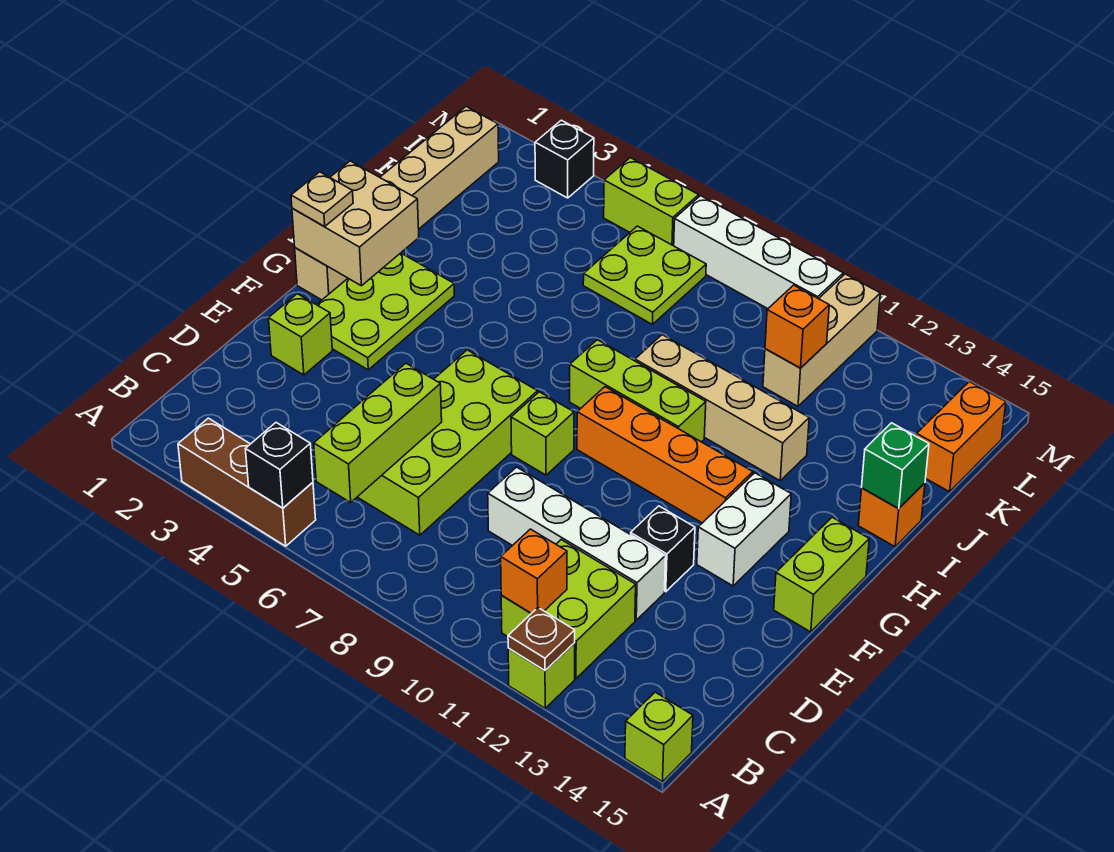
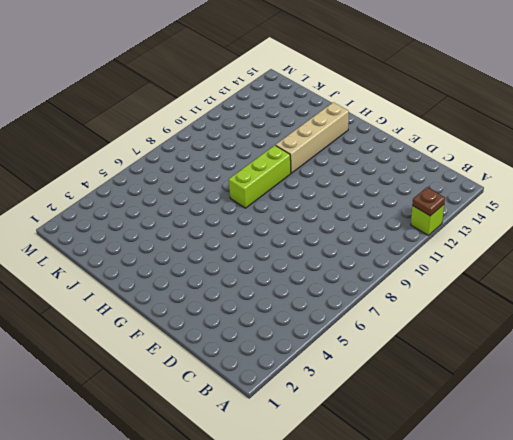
tan 1x4 brick [276,102,349,173] -> tan 1x4 brick moved to [635,335,809,481]
none -> brown 1x3 brick [178,418,316,546]
none -> lime 1x1 brick [625,692,693,782]
none -> lime 2x2 brick [501,540,636,679]
none -> lime 2x4 brick [358,350,538,535]

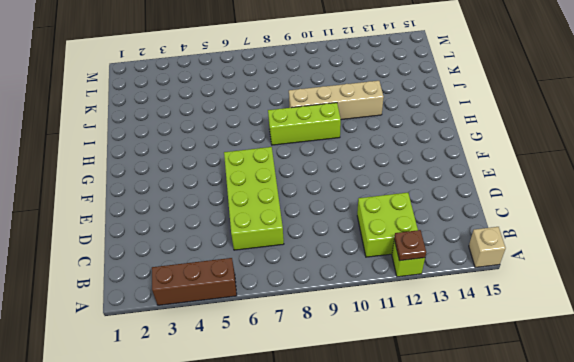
tan 1x1 brick [469,227,506,268] -> lime 1x1 brick [625,692,693,782]
none -> white 1x4 brick [488,467,666,620]
none -> lime 1x1 brick [268,294,332,375]
none -> black 1x1 brick [631,506,695,592]
none -> lime 2x3 plate [317,253,454,370]

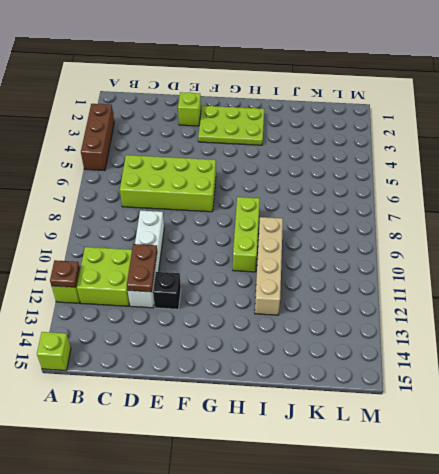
brown 1x2 plate [127,244,157,292] -> none
none -> lime 1x1 brick [511,392,574,475]
none -> white 1x2 brick [697,473,791,586]
none -> lime 1x2 brick [774,517,869,632]
none -> tan 1x6 brick [295,107,499,300]

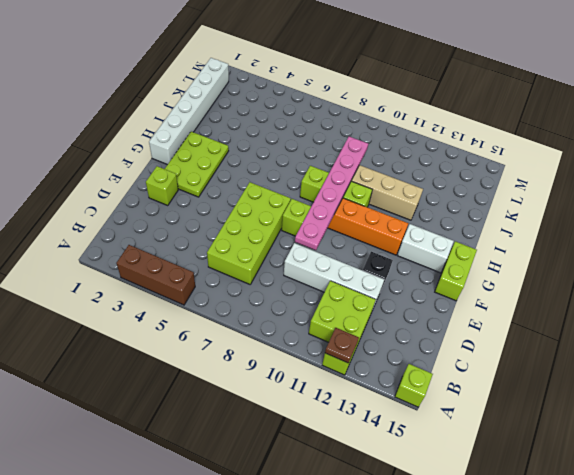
pink 1x6 plate [295,137,368,250] -> none
white 1x6 brick [149,58,229,165] -> tan 1x6 brick [295,107,499,300]
white 1x2 brick [397,224,454,273] -> white 1x2 brick turned to [697,473,791,586]
none -> orange 1x1 brick [858,483,925,547]
none -> lime 2x2 plate [583,226,706,324]
none -> tan 1x3 brick [763,274,880,406]
none -> orange 1x2 brick [916,382,1006,492]

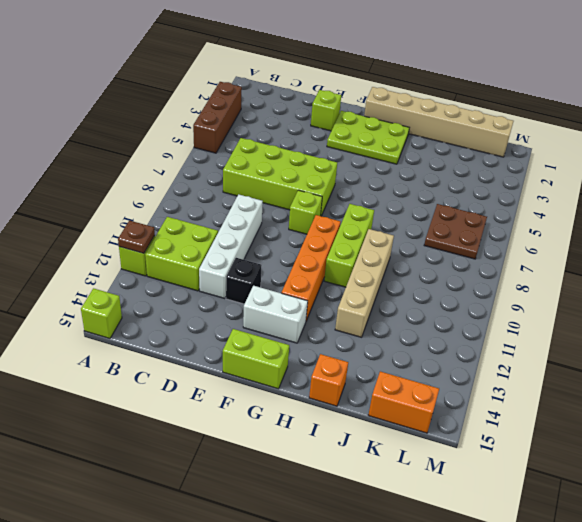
brown 2x2 plate [424,204,487,259] -> lime 2x2 plate [583,226,706,324]
none -> tan 1x3 brick [763,274,880,406]
none -> black 1x1 brick [535,120,594,198]
none -> lime 1x2 brick [604,158,699,246]
none -> white 1x4 brick [674,196,843,309]

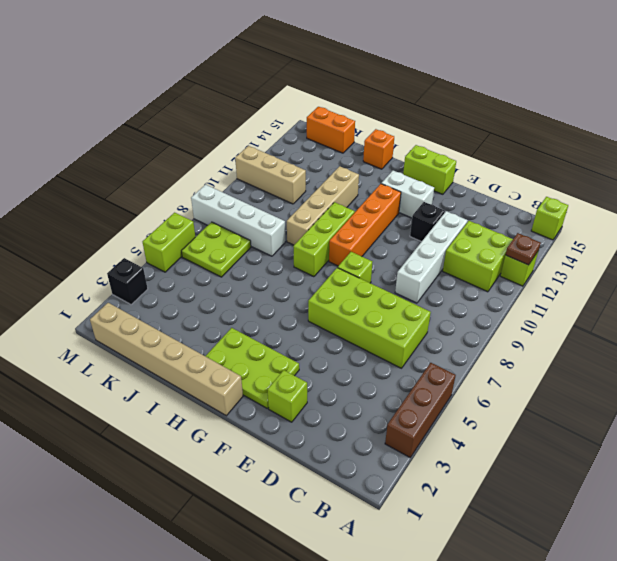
white 1x4 brick [191,185,285,256] -> white 1x4 brick turned to [674,196,843,309]
none -> black 1x1 brick [245,423,313,508]
none -> lime 1x3 brick [314,363,442,502]
none -> orange 1x1 brick [501,529,567,613]
none -> tan 2x2 brick [292,161,419,286]

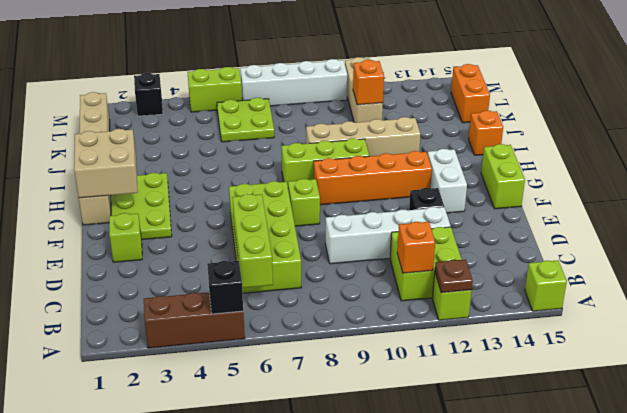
none -> green 1x1 brick [862,423,929,509]
none -> tan 1x1 plate [291,172,353,227]

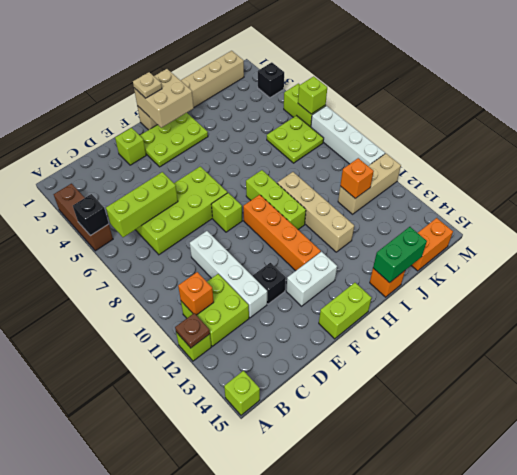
green 1x2 brick [373,227,427,283] -> green 1x1 brick [862,423,929,509]
lime 1x1 brick [298,76,327,114] -> none

